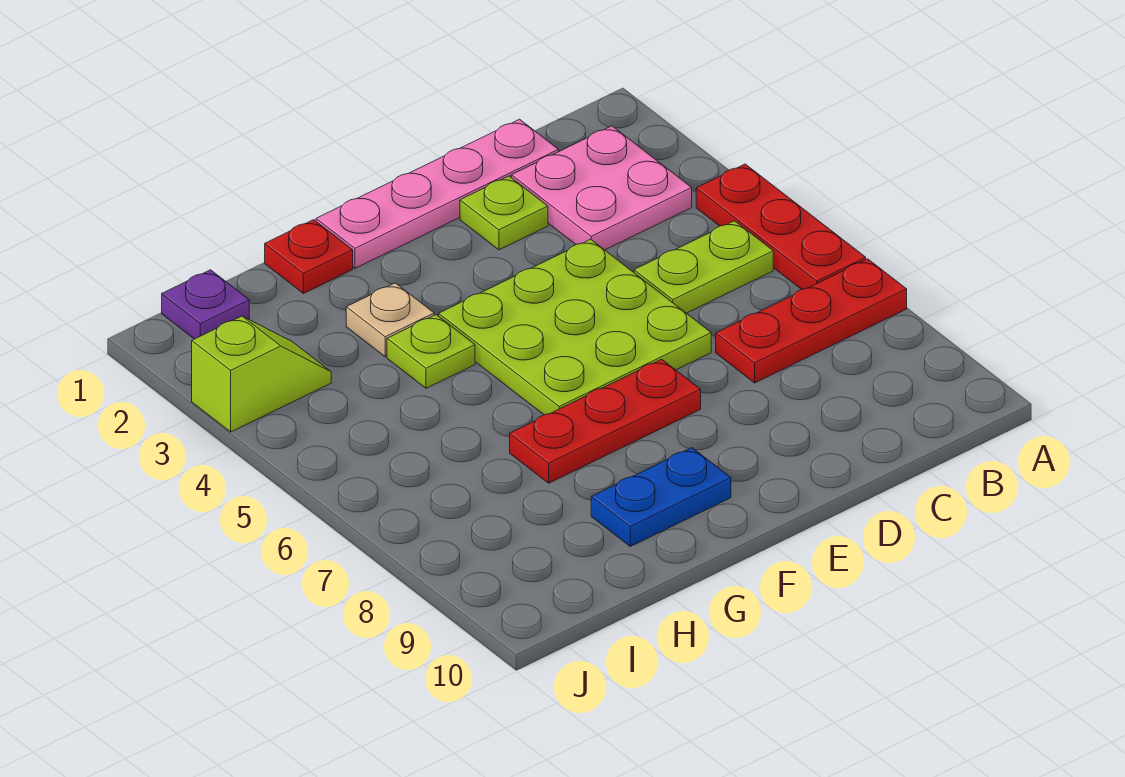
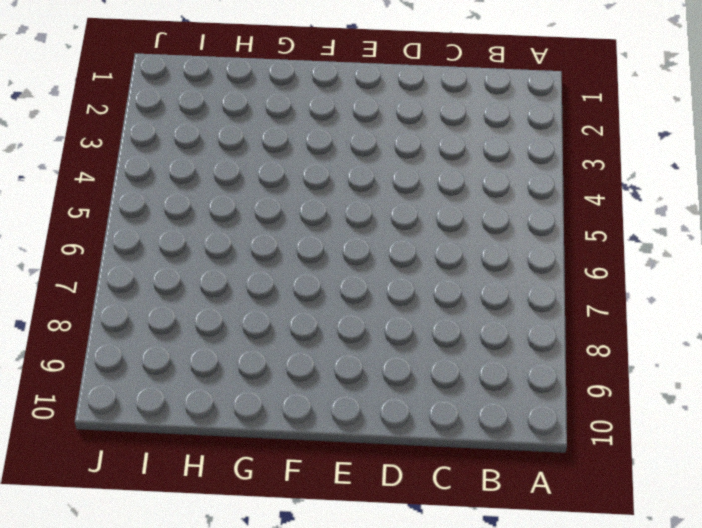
none -> red 1x3 plate [696,164,866,289]
none -> red 1x3 plate [716,259,907,383]
none -> pink 2x2 plate [511,126,692,250]

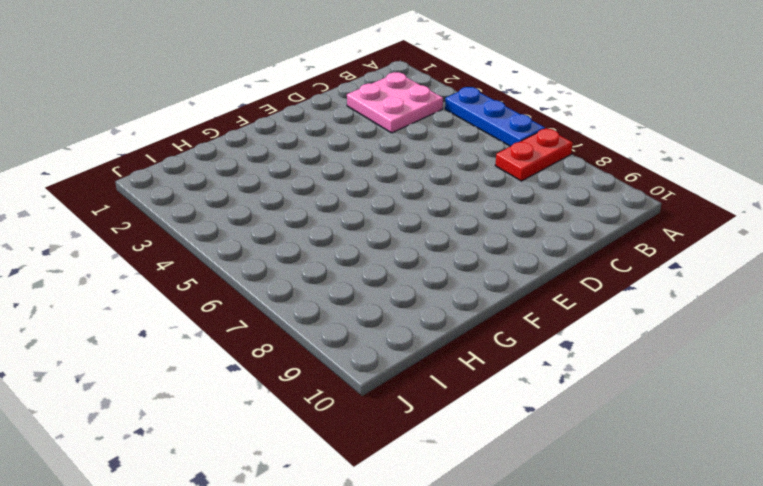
blue 1x3 plate [445,87,545,146] -> red 1x3 plate [696,164,866,289]
red 1x2 plate [495,128,573,181] -> red 1x3 plate [716,259,907,383]
none -> lime 1x2 plate [634,221,773,313]
none -> pink 1x4 plate [316,119,559,268]
none -> lime 1x1 plate [460,176,548,250]

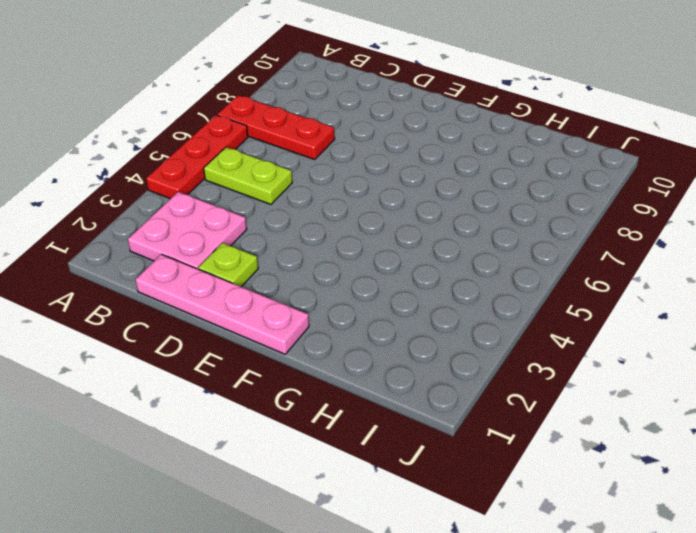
none -> lime 3x3 plate [439,239,711,415]
none -> red 1x3 plate [510,359,701,483]
none -> blue 1x2 plate [591,448,731,546]

